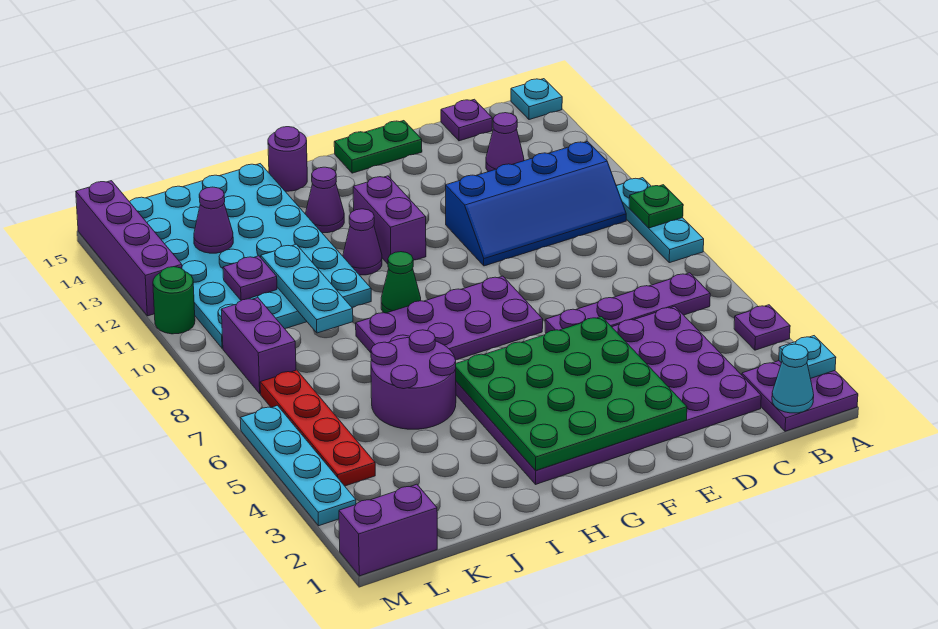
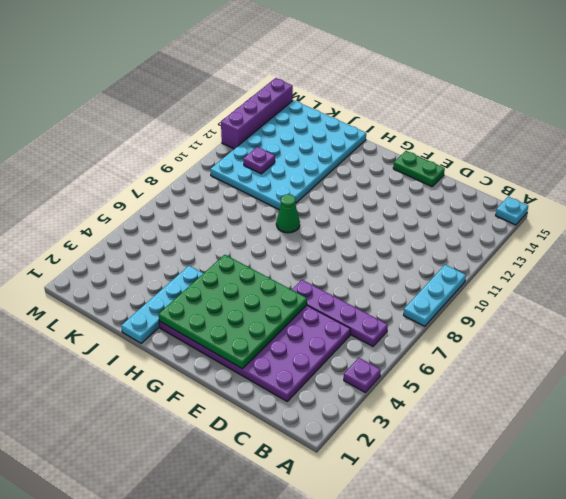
cyan 1x4 plate [121,266,203,343] -> cyan 1x4 plate moved to [240,406,356,526]
none -> purple 2x2 plate [742,361,858,431]
none -> blue 2x4 slope [446,141,626,266]
none -> purple 1x1 cone [486,113,524,172]
none -> purple 1x1 plate [441,99,492,141]

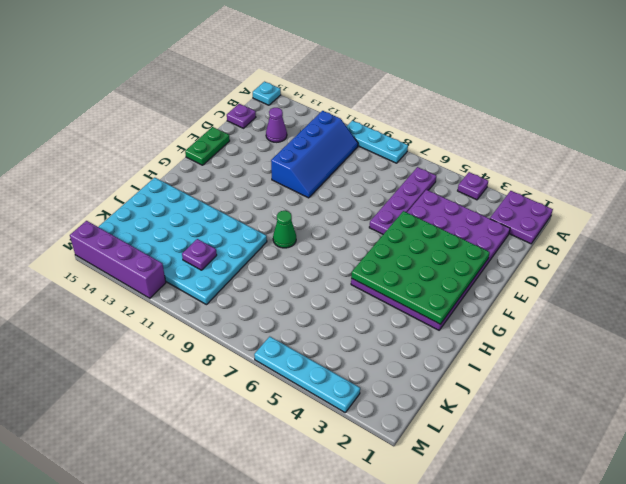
none -> purple 2x4 plate [356,276,543,360]
none -> purple 1x2 brick [353,176,426,264]
none -> purple 1x1 cone [343,209,382,275]
none -> purple 1x1 cone [306,167,344,233]

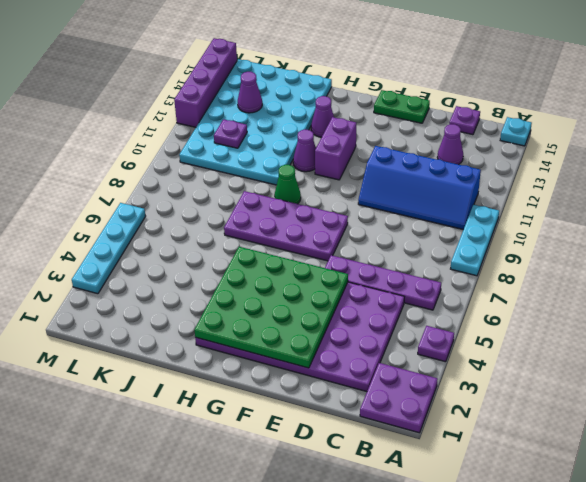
none -> purple 1x1 round brick [268,127,307,191]
none -> purple 2x2 round brick [371,330,456,429]
none -> purple 1x2 brick [339,484,437,576]
none -> red 1x4 plate [260,370,375,486]

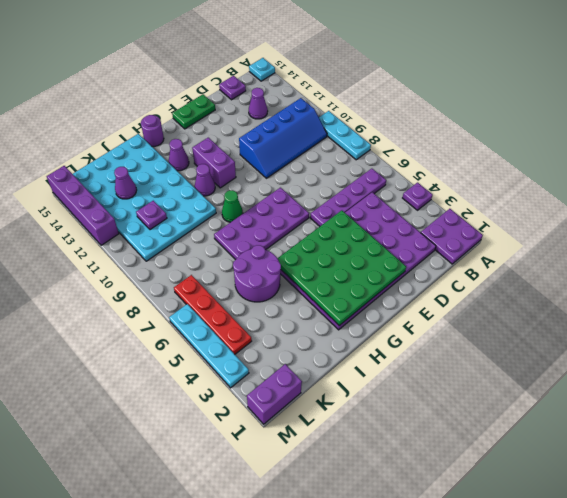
none -> purple 1x2 brick [221,298,296,394]
none -> green 1x1 round brick [153,267,195,334]
none -> cyan 1x1 plate [779,336,836,379]
none -> green 1x1 plate [629,185,683,228]

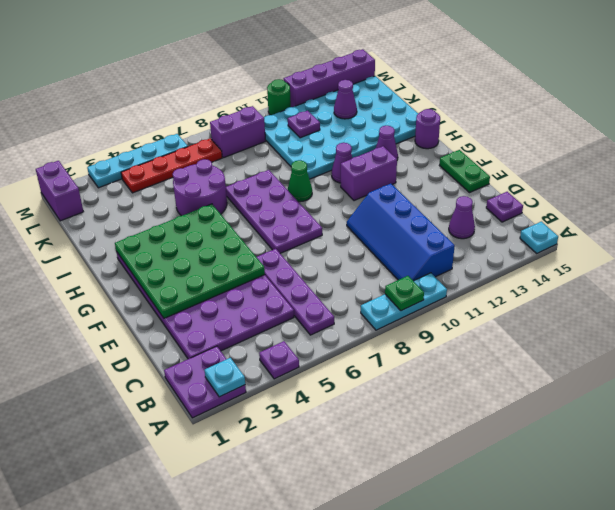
none -> cyan 1x1 cone [772,344,814,413]
none -> cyan 1x3 plate [261,244,353,333]

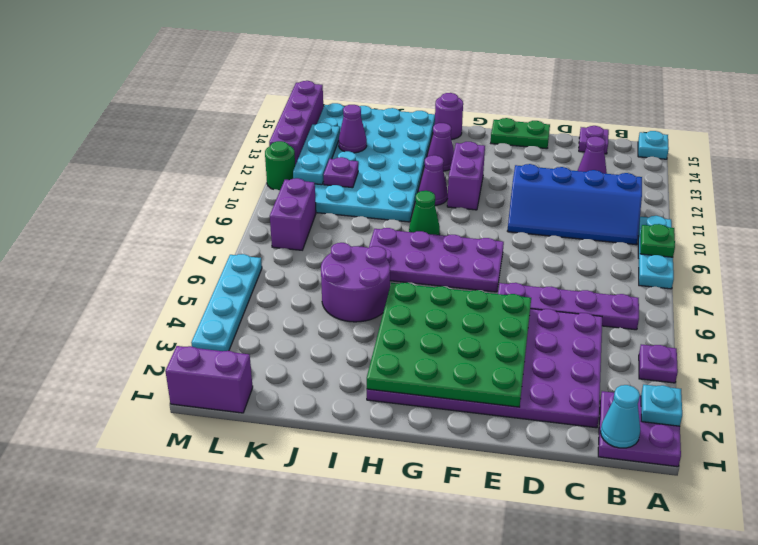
cyan 1x3 plate [293,123,340,185] -> cyan 1x3 plate moved to [261,244,353,333]
none -> red 1x4 plate [260,370,375,486]

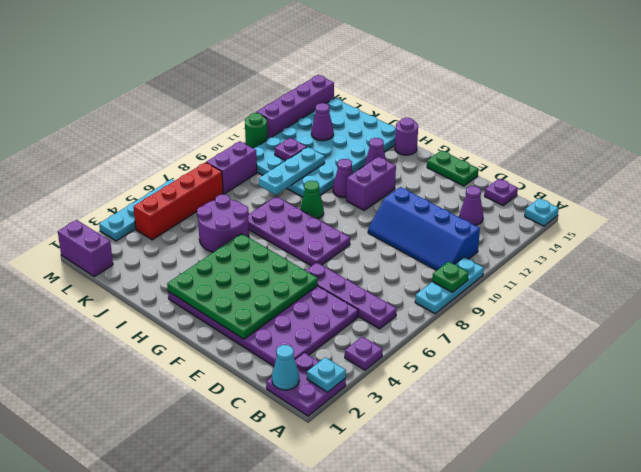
red 1x4 brick [134,162,223,240] -> red 1x4 plate [260,370,375,486]

